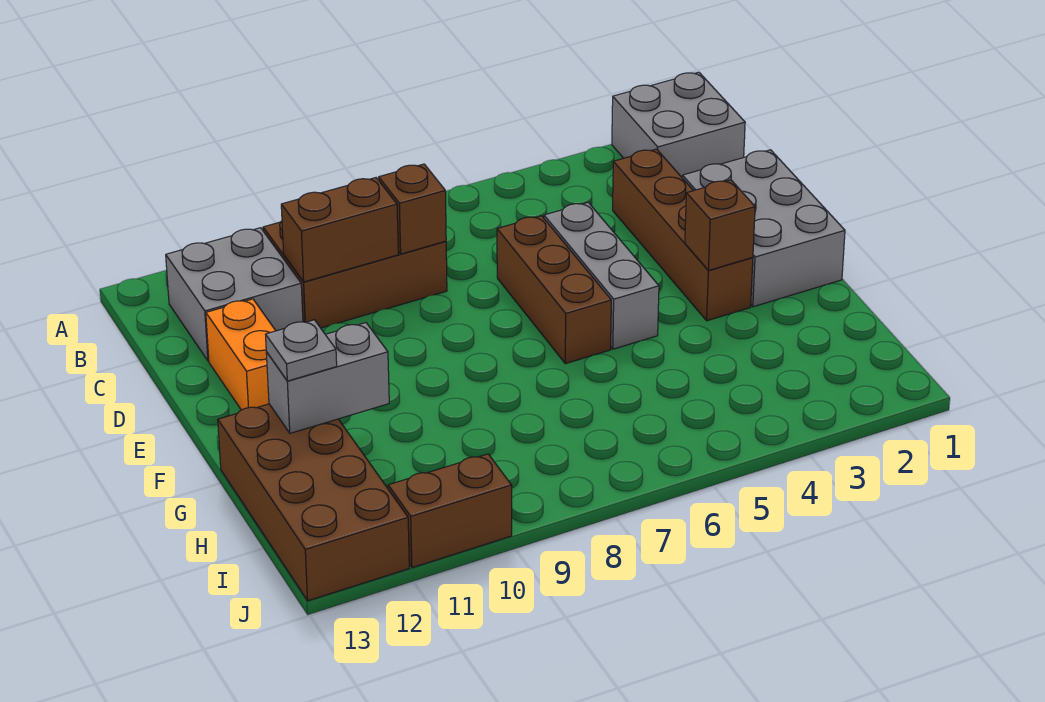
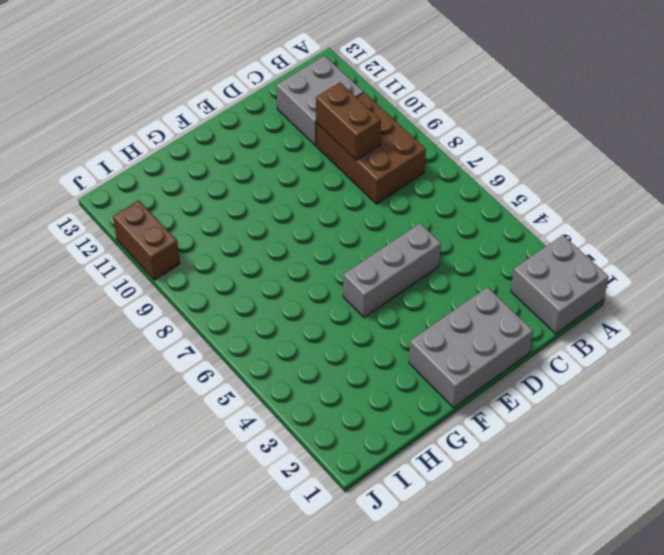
none -> brown 1x4 brick [613,149,753,321]
none -> brown 1x3 brick [497,216,611,364]
none -> orange 1x2 brick [206,299,276,410]

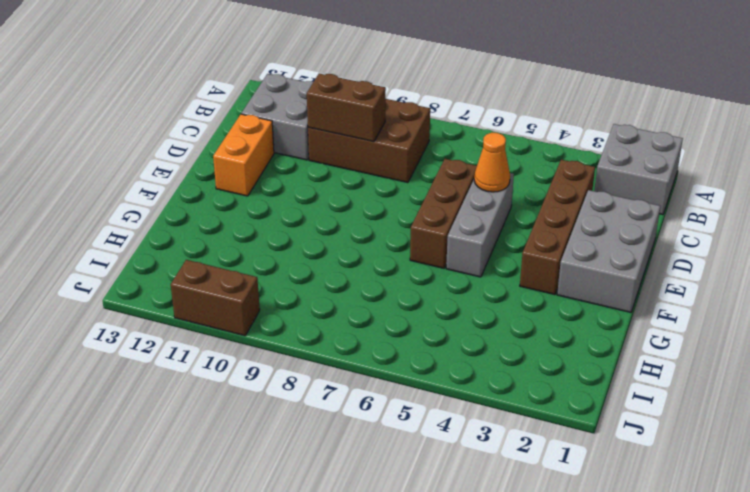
orange 1x1 cone [474,133,510,192] -> none
none -> brown 2x4 brick [218,404,409,601]
none -> brown 1x1 brick [379,164,446,254]
none -> brown 1x1 brick [685,180,755,270]

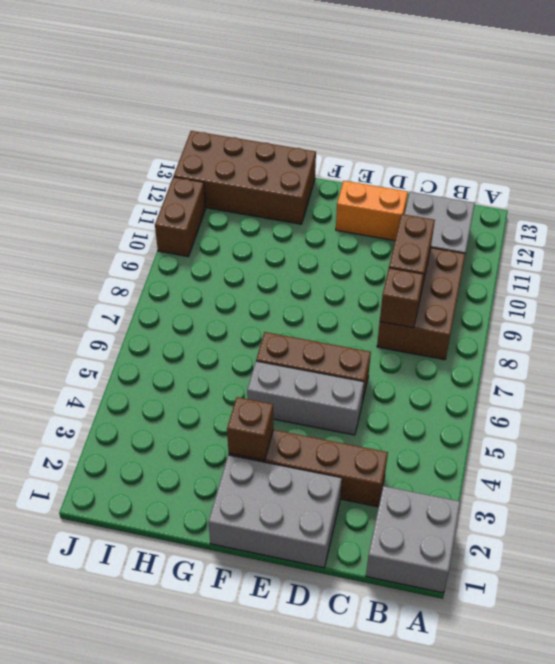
none -> grey 1x2 brick [266,323,389,433]
none -> grey 1x1 plate [266,320,337,381]

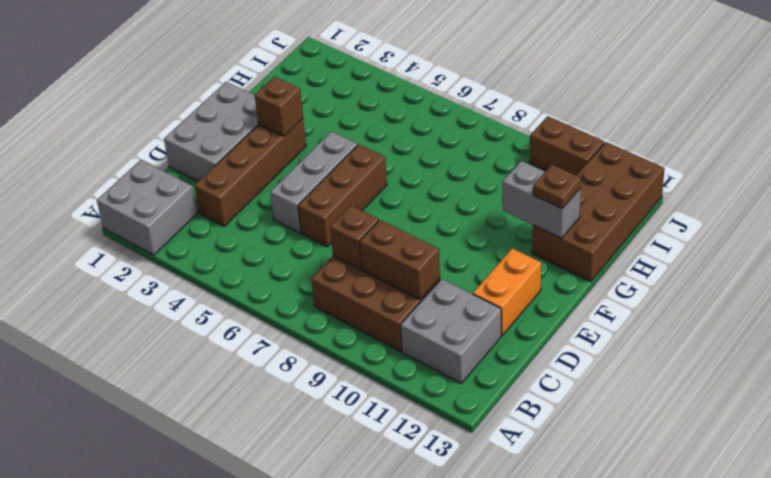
brown 1x1 plate [533,165,581,209] -> grey 1x1 plate [266,320,337,381]

